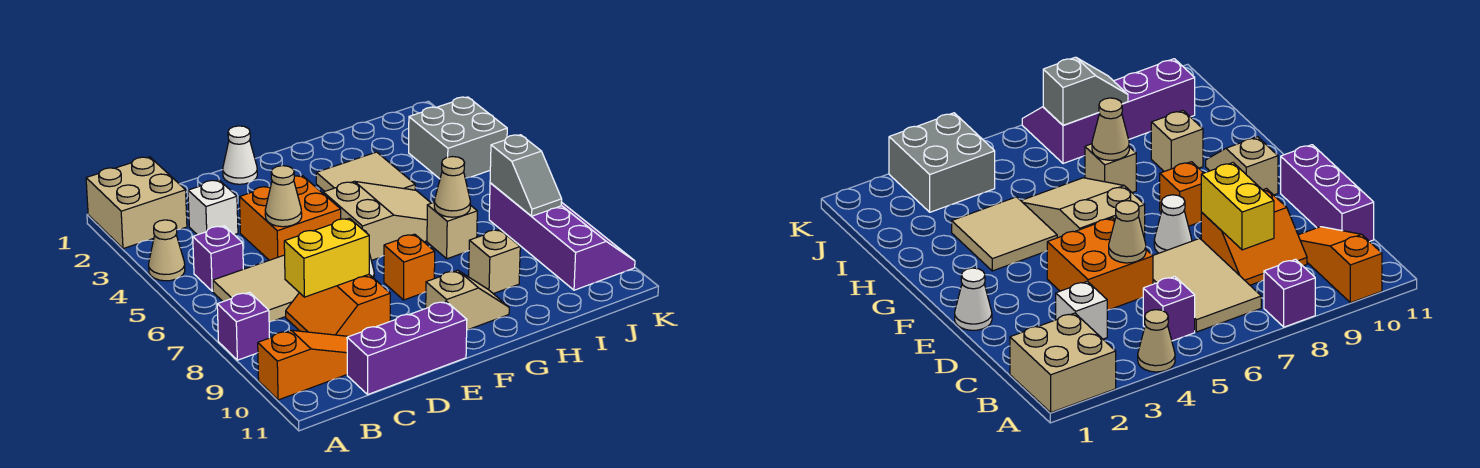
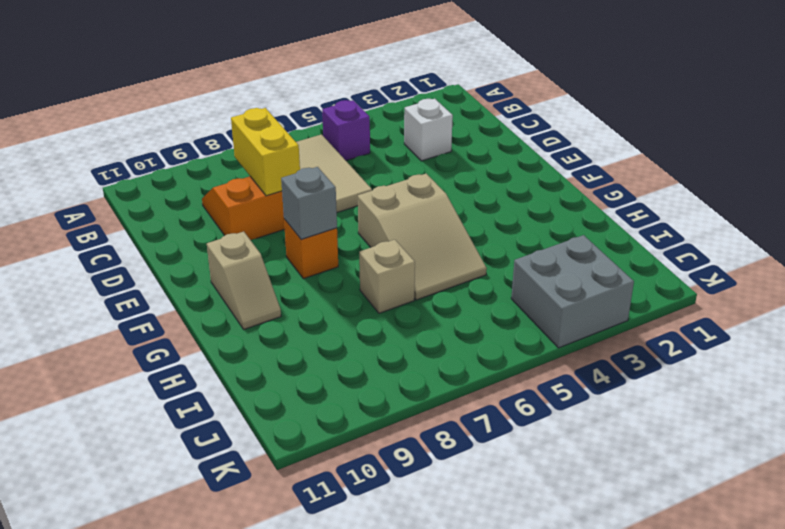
grey 1x1 brick [281,167,337,240] -> none
none -> tan 2x2 brick [86,157,187,249]
none -> tan 1x1 cone [149,220,185,281]
none -> purple 1x1 brick [217,292,269,360]

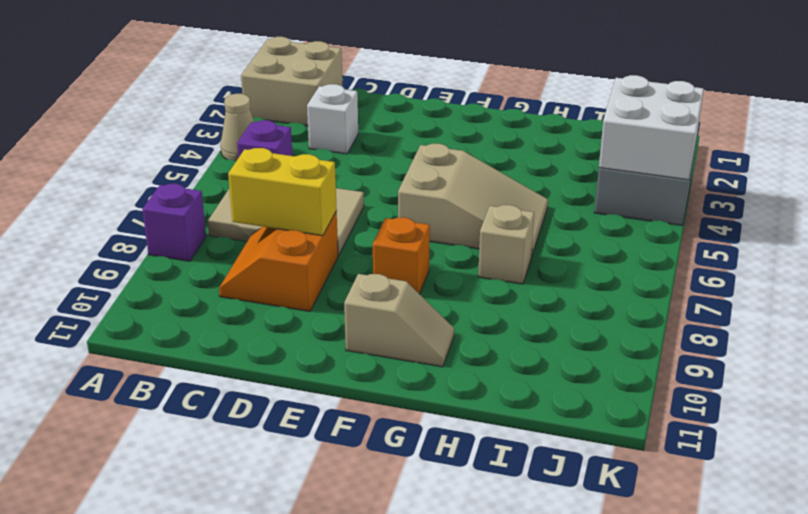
white 2x2 brick [599,75,704,180] -> none
none -> orange 1x3 slope [258,330,349,400]
none -> purple 1x3 brick [347,301,467,394]
none -> orange 2x2 brick [240,176,341,260]

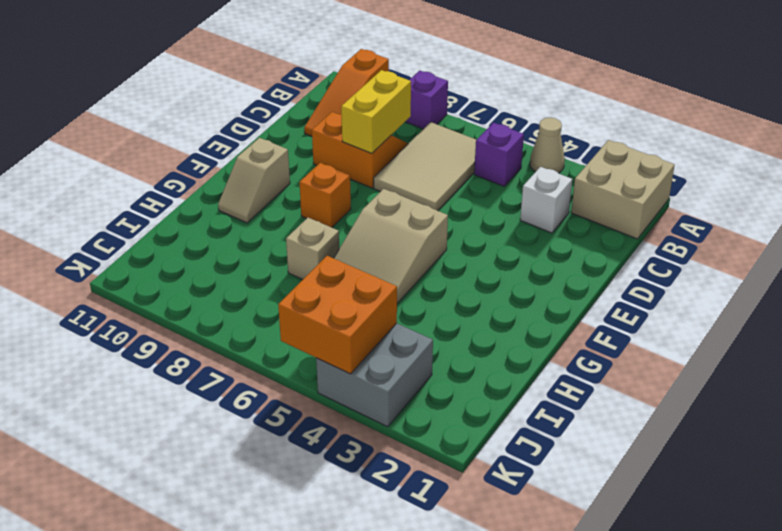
orange 2x2 brick [278,256,397,374] -> orange 2x2 brick moved to [240,176,341,260]
none -> purple 1x3 brick [347,301,467,394]
none -> white 1x1 cone [223,126,257,184]
none -> white 1x1 cone [1154,195,1192,253]

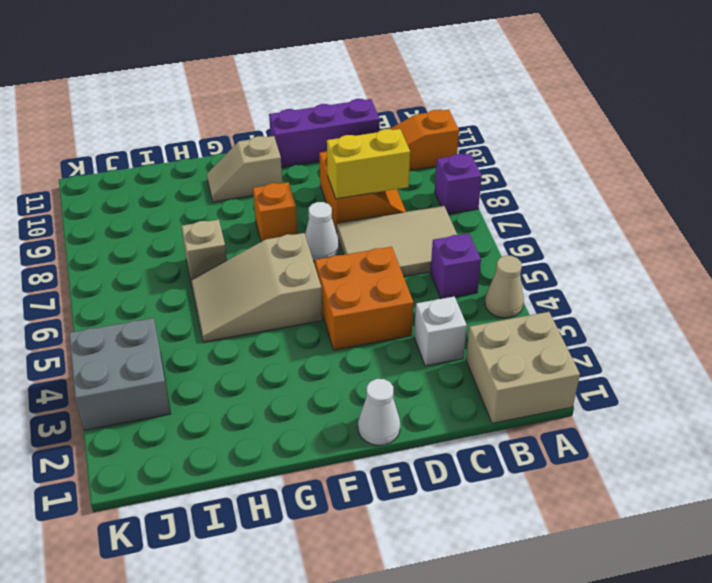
none -> tan 2x2 tile [316,152,415,191]
none -> tan 1x1 brick [469,229,520,294]
none -> purple 2x4 slope [489,183,635,290]

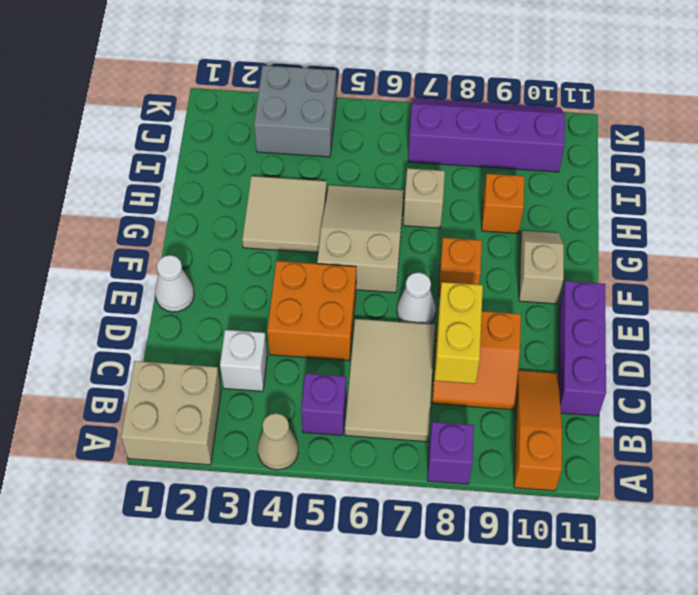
orange 1x1 brick [482,174,524,234] -> tan 1x1 brick [469,229,520,294]
none -> tan 1x1 cone [265,166,302,227]
none -> tan 1x1 cone [434,157,470,217]
none -> grey 1x2 slope [490,135,562,216]

